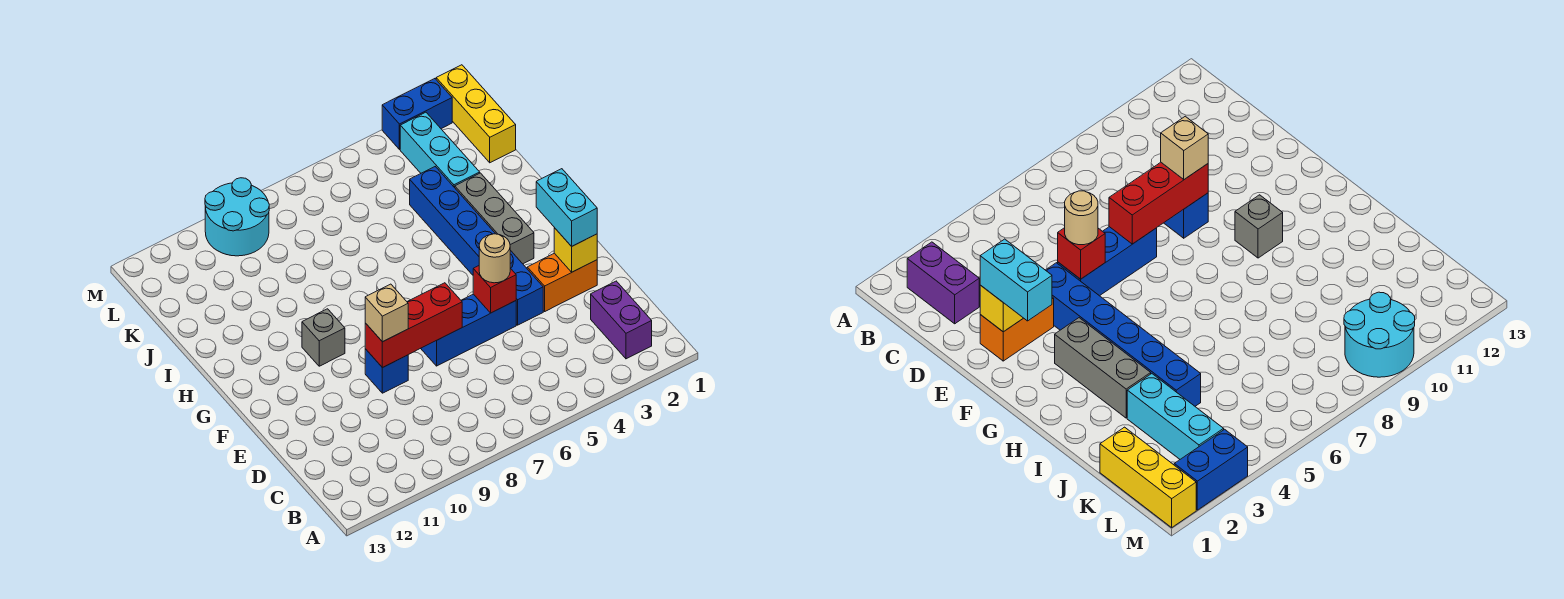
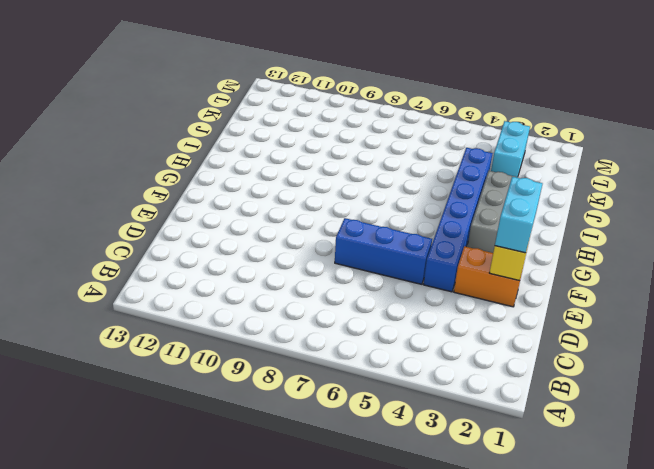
cyan 1x2 brick [491,121,530,178] -> cyan 1x3 brick [400,112,480,188]
none -> purple 1x2 brick [591,281,652,359]
none -> blue 1x1 brick [365,349,408,393]
none -> grey 1x1 brick [302,309,345,366]

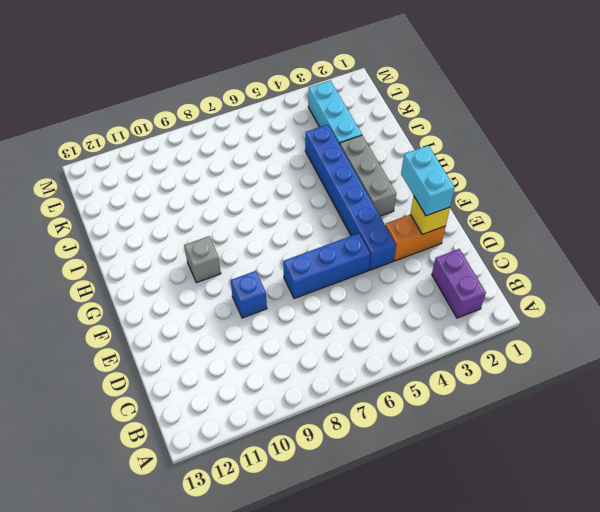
none -> yellow 1x3 brick [436,65,516,163]
none -> cyan 2x2 round brick [205,178,269,256]
none -> blue 1x2 brick [382,79,452,150]

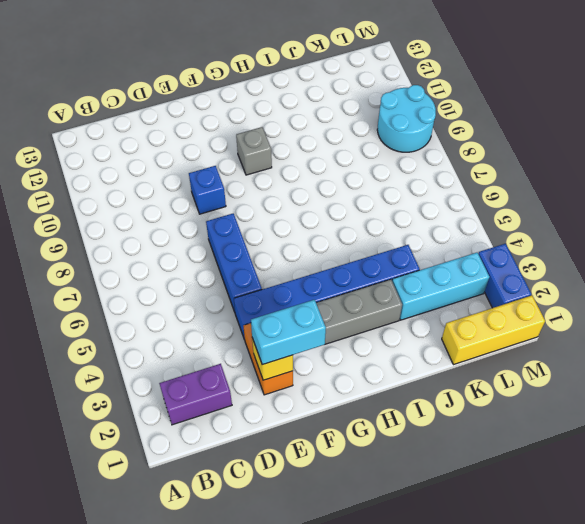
none -> red 1x1 brick [473,266,516,313]
none -> red 1x3 brick [365,283,462,368]
none -> tan 1x1 round brick [479,234,510,283]

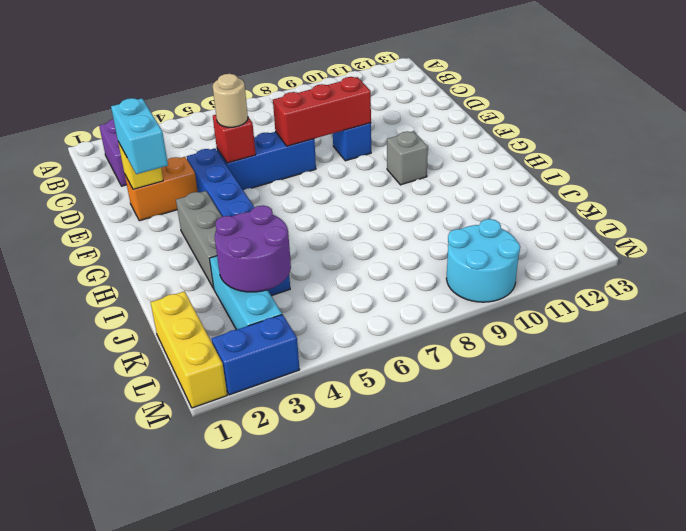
purple 2x2 round brick [215,206,291,292] -> none
none -> tan 1x1 brick [365,284,408,342]

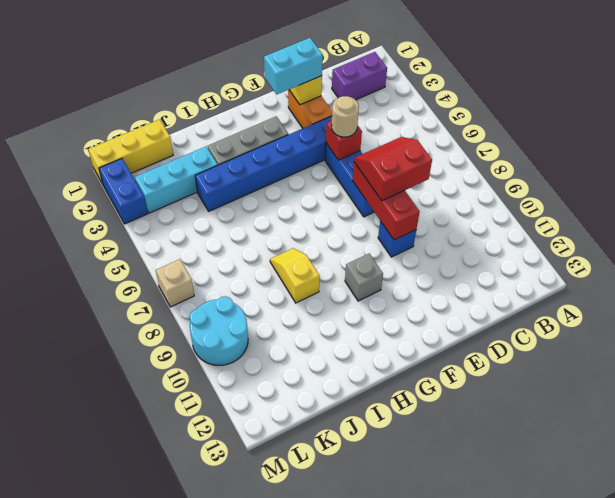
red 2x2 slope [354,137,432,201] -> none
yellow 1x2 slope [270,248,320,303] -> none
tan 1x1 brick [156,259,194,307] -> tan 1x1 brick moved to [365,284,408,342]

